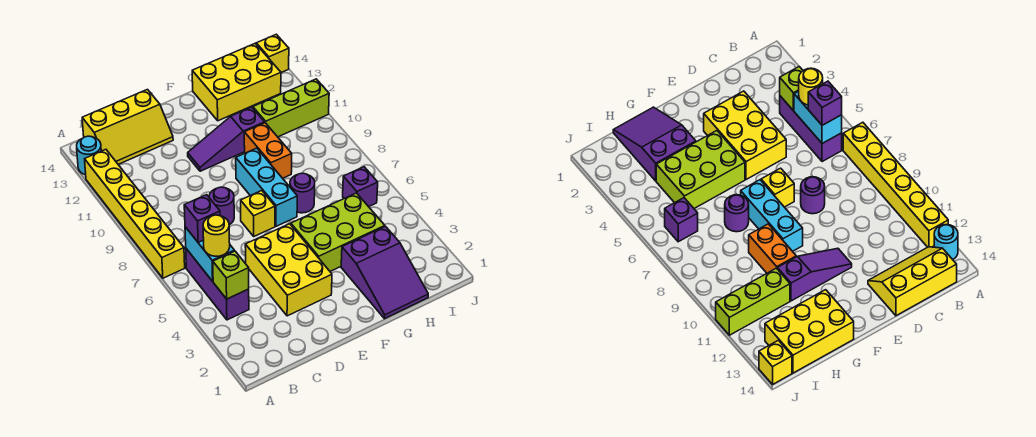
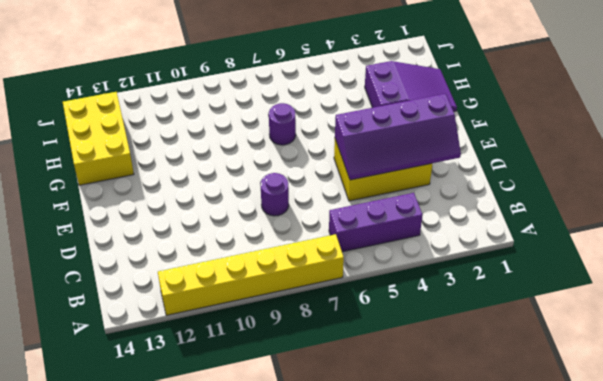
purple 2x4 slope [335,94,461,180] -> none
none -> cyan 1x1 round brick [77,136,101,175]
none -> yellow 2x3 slope [82,90,173,164]
none -> yellow 1x1 brick [241,191,275,236]

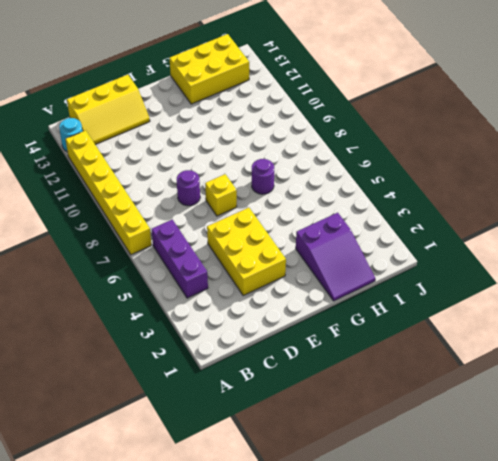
none -> purple 1x3 slope [188,107,265,171]
none -> lime 2x3 brick [291,193,385,271]
none -> cyan 1x3 brick [236,148,297,226]

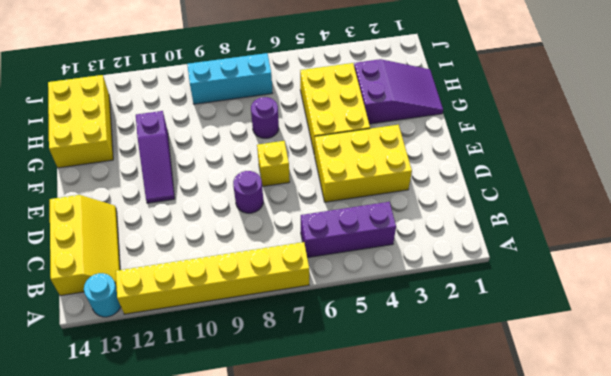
yellow 2x3 brick [300,63,370,155] -> lime 2x3 brick [291,193,385,271]
cyan 1x3 brick [187,53,272,104] -> cyan 1x3 brick moved to [236,148,297,226]
none -> orange 1x2 brick [244,123,292,178]
none -> lime 1x3 brick [253,79,329,137]
none -> purple 1x1 brick [343,167,378,207]

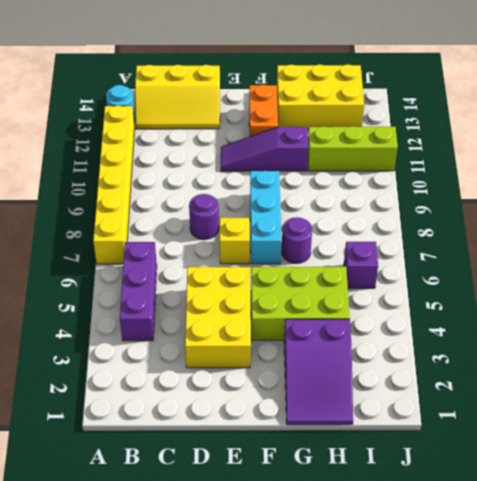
orange 1x2 brick [249,85,278,136] -> orange 1x2 brick moved to [244,123,292,178]
none -> yellow 1x1 brick [256,34,289,72]
none -> lime 1x1 brick [213,251,249,299]
none -> cyan 1x2 brick [185,227,234,281]

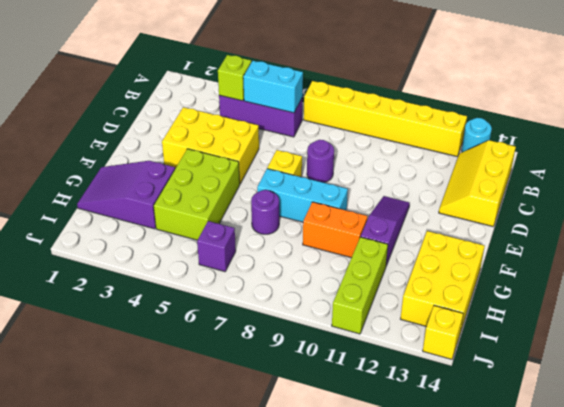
none -> yellow 1x1 round brick [203,215,230,256]
none -> purple 1x1 brick [184,195,220,242]

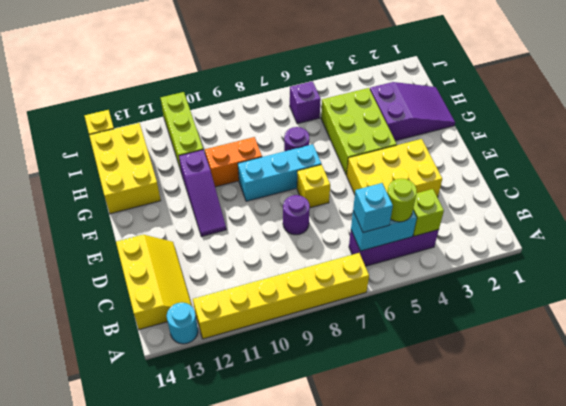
lime 1x1 round brick [387,179,417,222] -> yellow 1x1 round brick [203,215,230,256]
cyan 1x1 brick [353,183,393,232] -> purple 1x1 brick [184,195,220,242]

